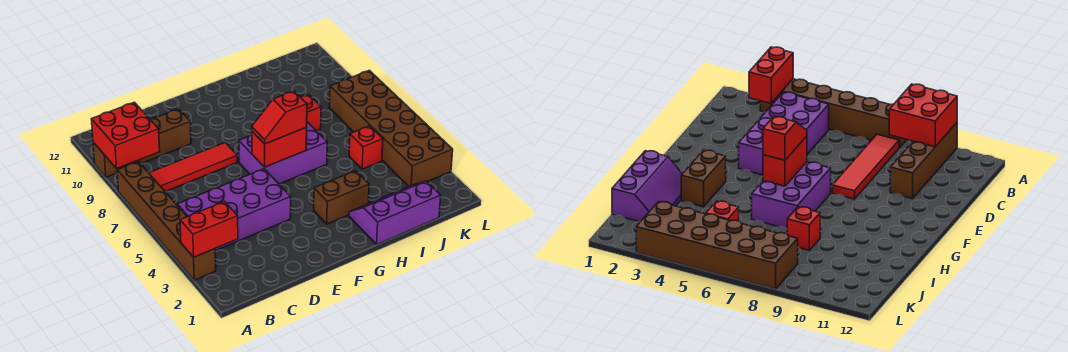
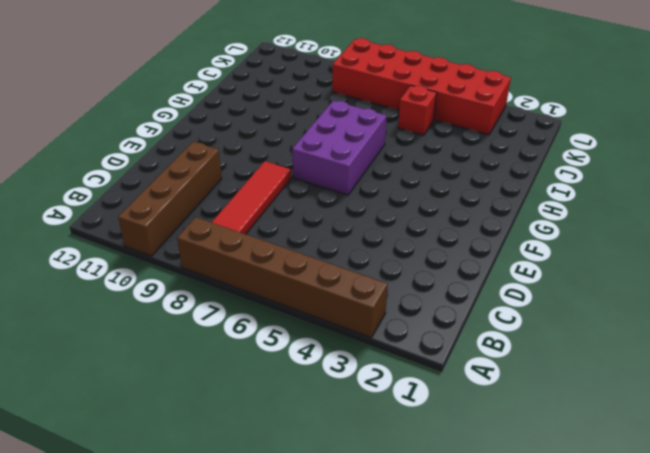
red 2x6 brick [332,38,511,135] -> brown 2x6 brick [329,70,453,186]
none -> purple 2x4 brick [177,169,291,251]
none -> brown 1x2 brick [314,171,369,224]
none -> purple 2x3 slope [349,181,441,244]

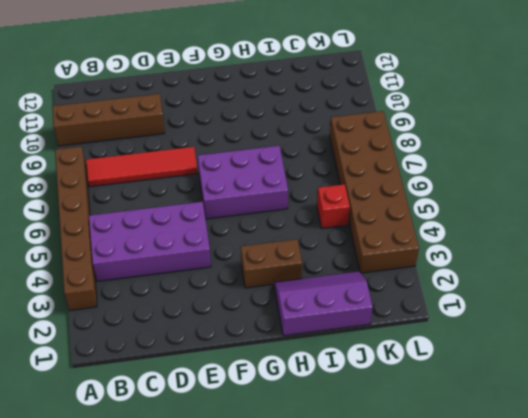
none -> red 1x1 brick [301,94,321,131]
none -> red 1x2 brick [180,202,238,257]
none -> red 2x2 brick [91,102,160,168]

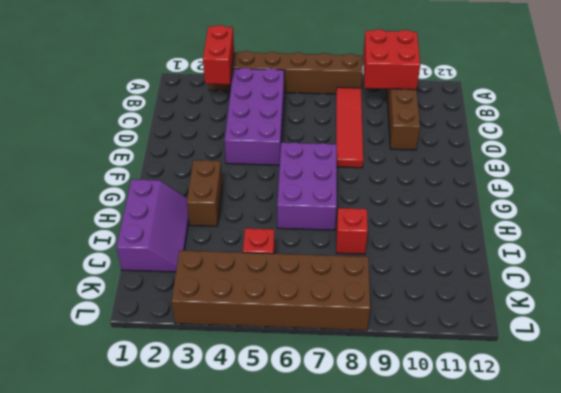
none -> red 1x2 brick [252,127,307,167]
none -> red 1x2 slope [252,91,307,144]

